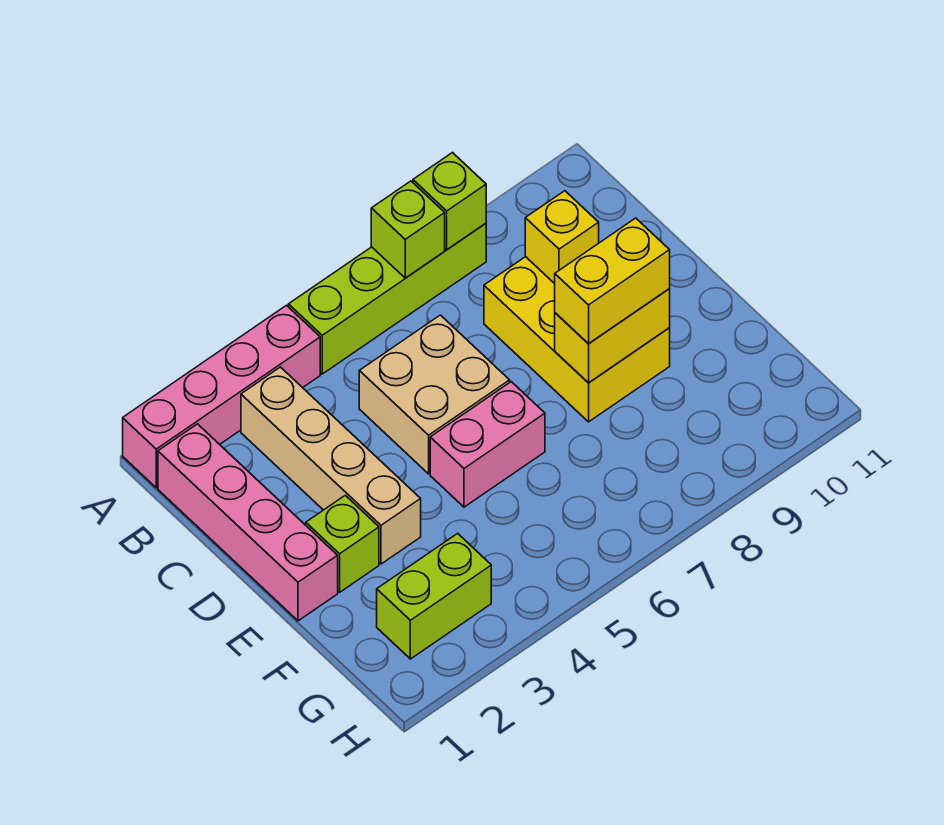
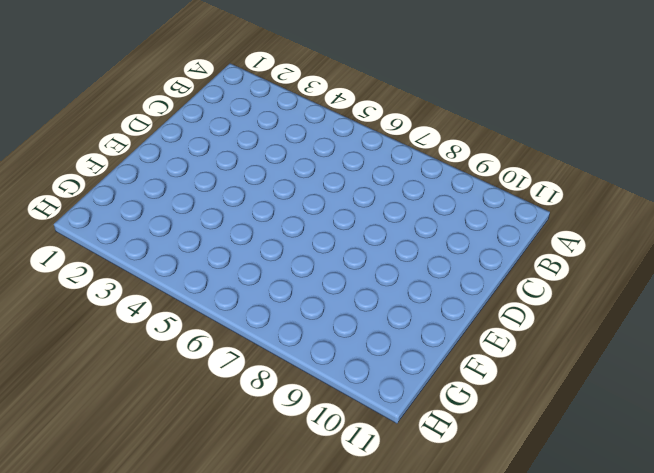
none -> pink 1x4 brick [123,305,320,488]
none -> lime 1x4 brick [288,223,486,374]
none -> pink 1x4 brick [158,424,338,621]

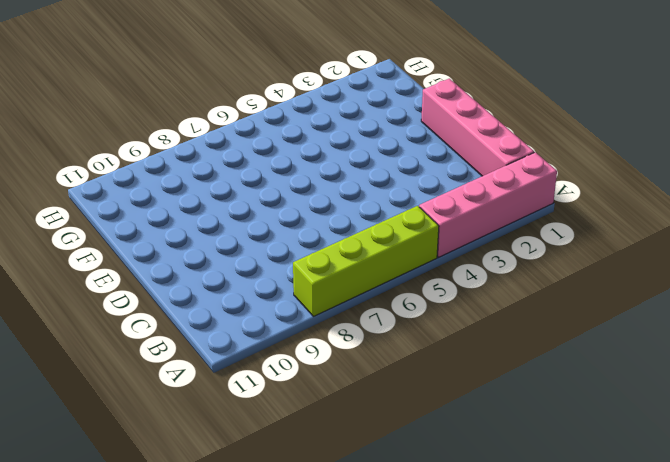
none -> tan 1x4 brick [241,367,421,564]
none -> tan 2x2 brick [359,315,510,474]
none -> yellow 2x3 brick [484,257,670,422]

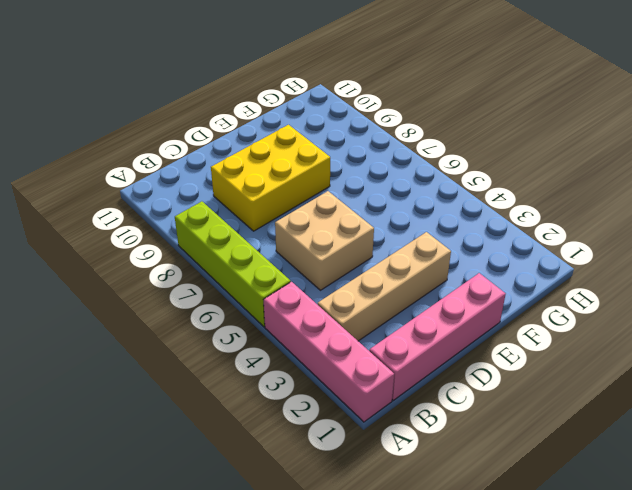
none -> lime 1x1 brick [306,495,379,592]
none -> pink 1x2 brick [430,382,545,507]
none -> lime 1x2 brick [377,533,491,659]

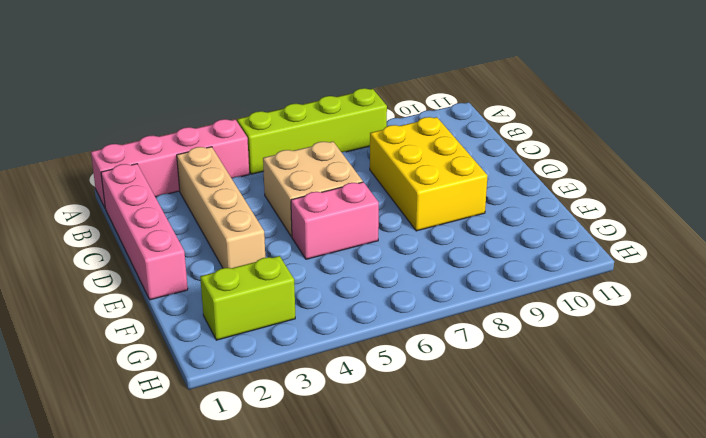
none -> lime 1x1 brick [306,495,379,592]
none -> lime 1x1 brick [371,181,445,278]
none -> lime 1x1 brick [413,153,486,249]

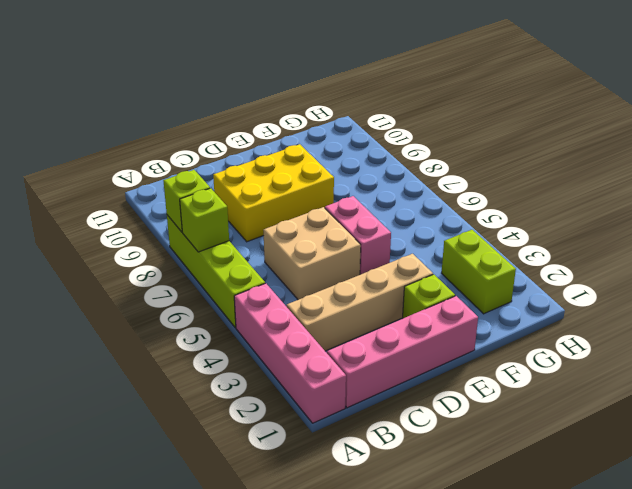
none -> yellow 1x1 brick [525,191,599,284]
none -> yellow 1x2 brick [555,289,670,383]
none -> yellow 1x2 brick [555,218,670,344]

